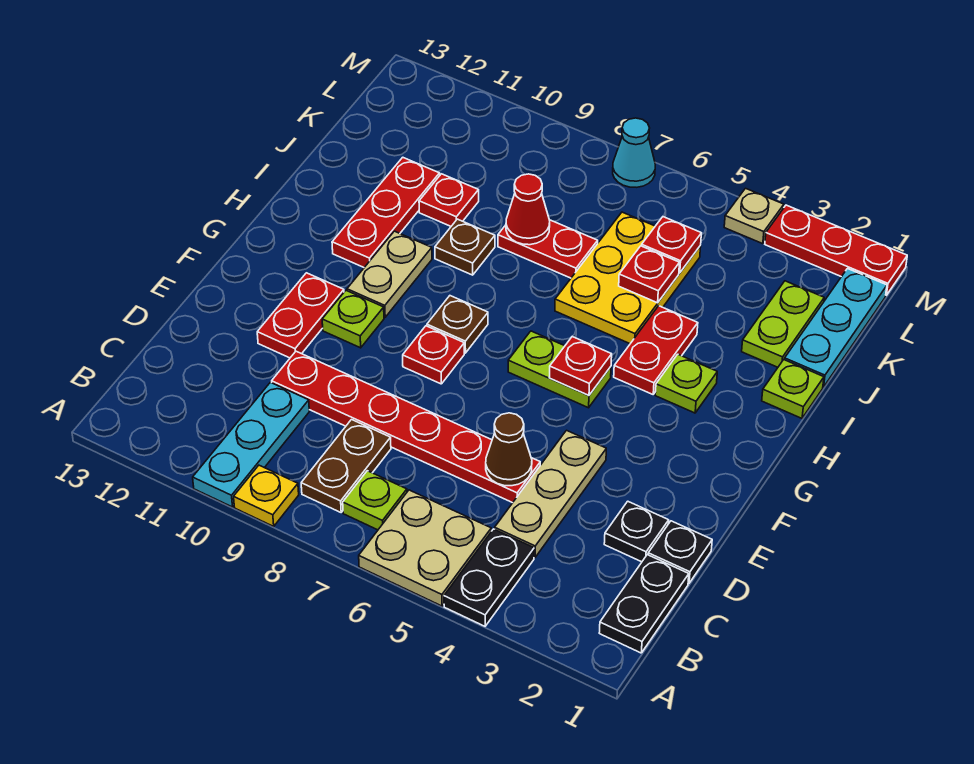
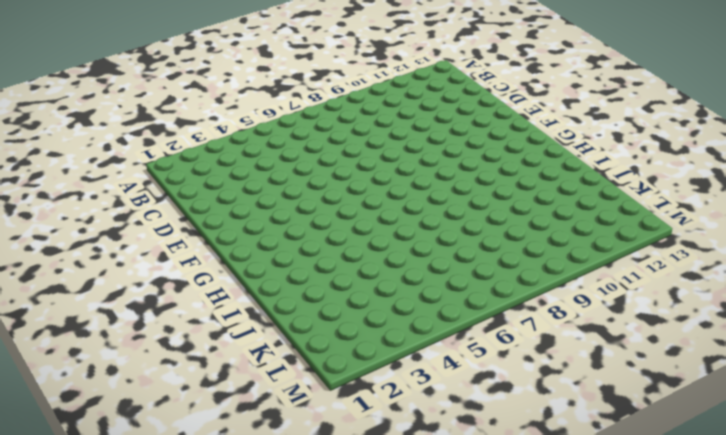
none -> black 1x2 plate [444,529,534,626]
none -> tan 2x2 plate [359,490,491,606]
none -> yellow 1x1 plate [234,465,299,526]
none -> cyan 1x3 plate [193,382,309,507]

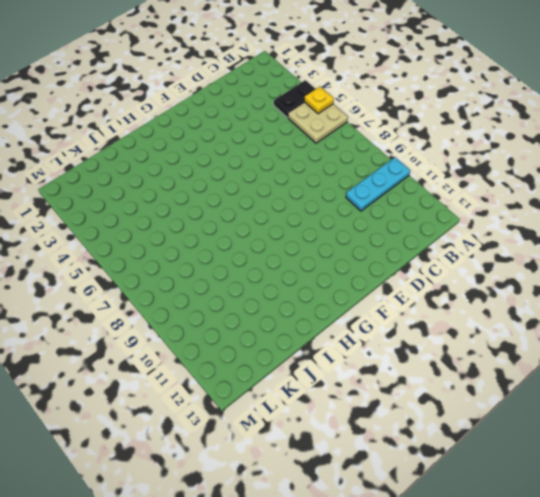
yellow 1x1 plate [304,87,334,114] -> yellow 1x1 plate moved to [234,465,299,526]
none -> black 1x2 plate [599,555,689,653]
none -> lime 1x1 plate [343,471,407,530]
none -> brown 1x2 plate [301,420,391,512]
none -> tan 1x3 plate [495,430,606,558]

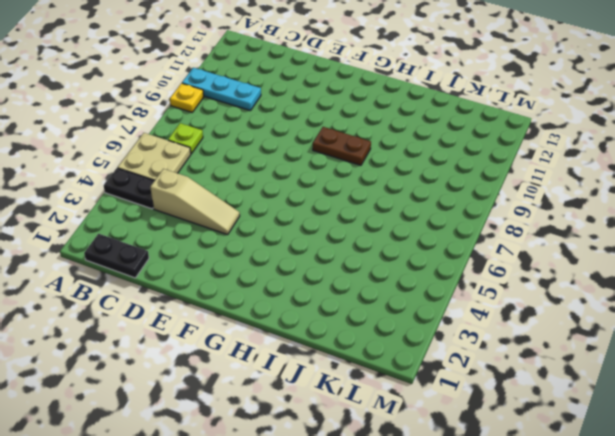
tan 1x3 slope [150,169,240,235] -> tan 1x3 plate [495,430,606,558]
brown 1x2 plate [313,127,371,165] -> brown 1x2 plate moved to [301,420,391,512]
none -> black 1x1 plate [648,521,712,583]
none -> black 1x1 plate [604,501,669,562]
none -> red 1x6 plate [272,351,540,503]
none -> red 1x2 plate [257,273,344,358]

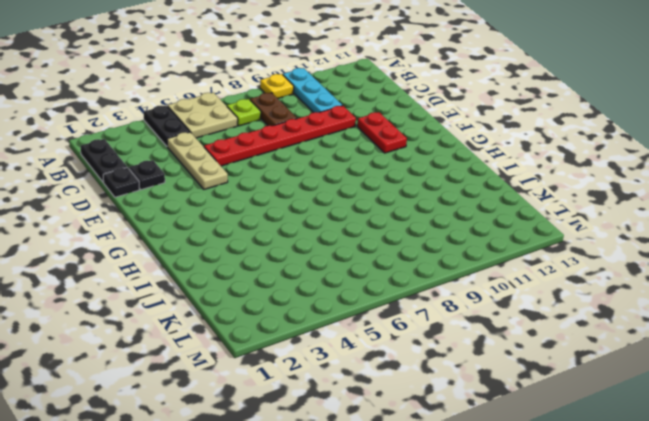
none -> red 1x1 plate [403,326,464,384]
none -> lime 1x1 plate [322,291,384,348]
none -> lime 1x2 plate [508,331,611,408]
none -> brown 1x1 plate [427,296,488,353]

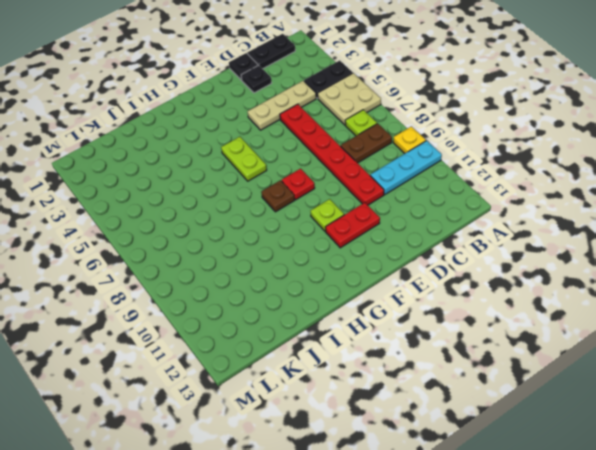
none -> tan 1x2 plate [347,231,432,317]
none -> lime 1x1 plate [655,354,717,413]
none -> red 1x2 plate [614,306,698,394]
none -> red 1x3 plate [332,157,440,267]

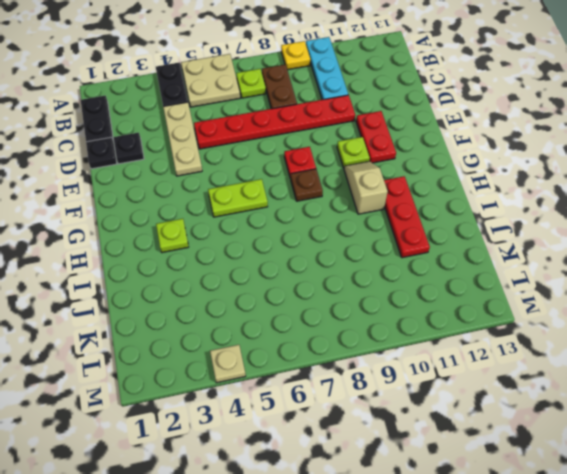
tan 1x2 slope [344,161,388,214] -> tan 1x2 plate [347,231,432,317]
none -> red 1x2 plate [614,306,698,394]
none -> lime 1x1 plate [762,360,824,418]
none -> yellow 2x3 plate [555,212,701,344]
none -> brown 1x1 plate [435,219,495,275]

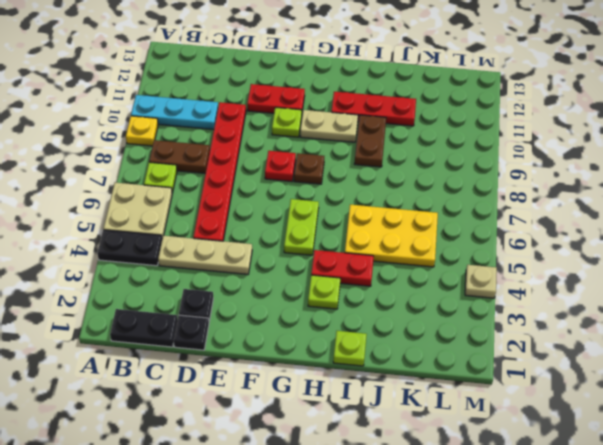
brown 1x2 plate [354,115,386,167] -> brown 1x1 plate [435,219,495,275]
none -> cyan 1x3 plate [785,269,887,387]
none -> lime 1x2 plate [742,281,824,367]
none -> red 1x2 plate [498,220,598,278]
none -> red 1x1 plate [419,174,479,226]

